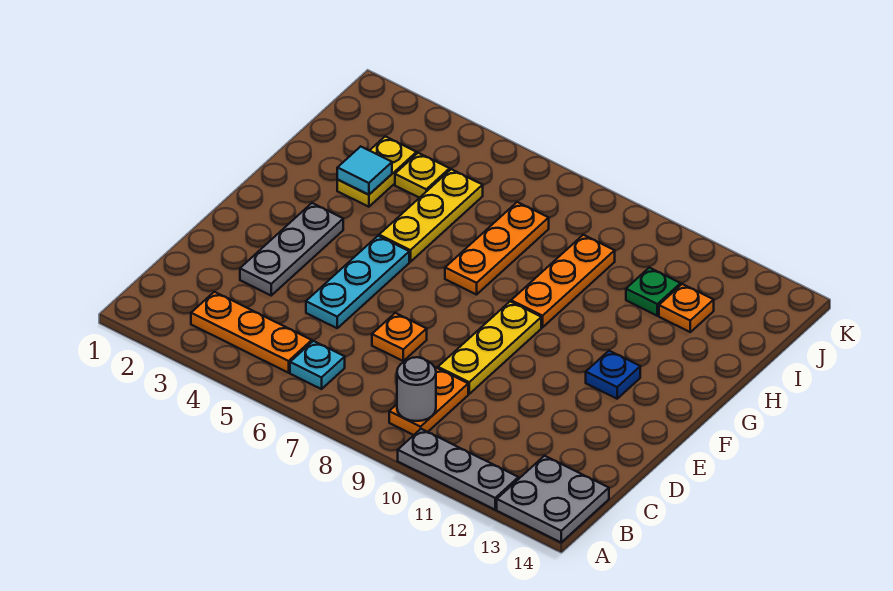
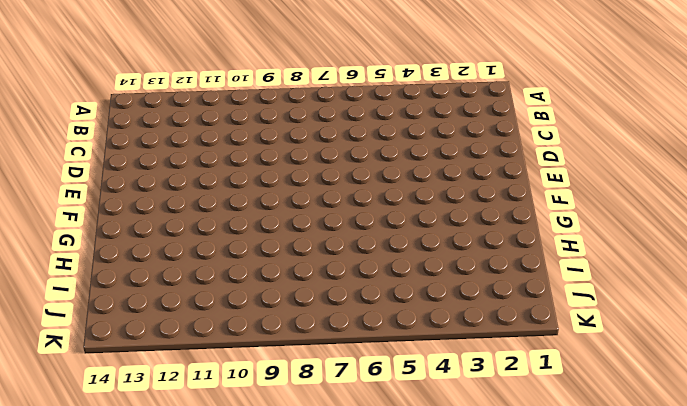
none -> grey 1x3 plate [398,429,518,510]
none -> grey 2x2 plate [497,456,609,542]
none -> orange 1x3 plate [191,292,312,373]

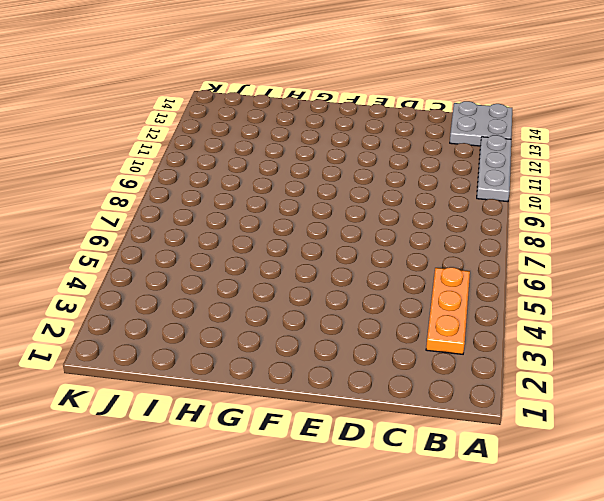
none -> cyan 1x1 plate [290,341,345,389]
none -> orange 1x2 plate [389,368,468,435]
none -> grey 1x3 plate [240,203,343,295]

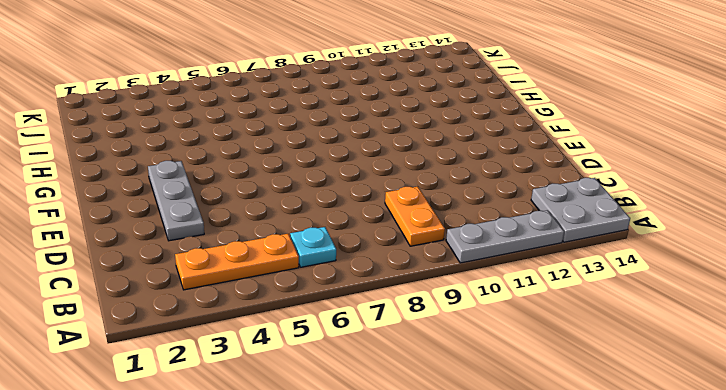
none -> cyan 1x3 plate [306,236,409,328]
none -> orange 1x1 plate [372,313,427,361]
none -> yellow 1x3 plate [438,302,541,394]

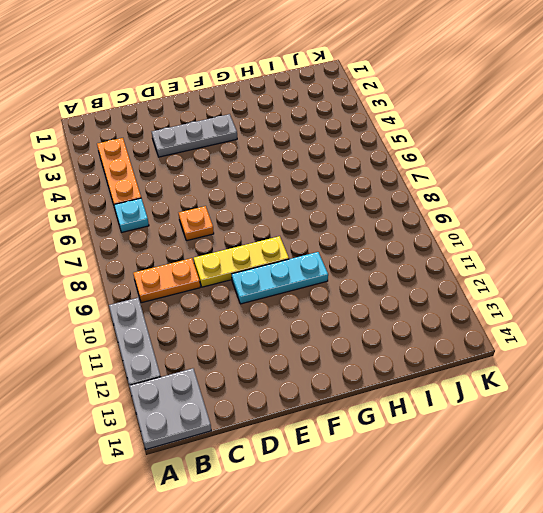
cyan 1x3 plate [232,252,328,304] -> cyan 1x3 plate moved to [306,236,409,328]
none -> blue 1x1 plate [586,351,640,399]
none -> yellow 1x3 plate [379,169,483,262]
none -> orange 1x3 plate [445,202,549,295]

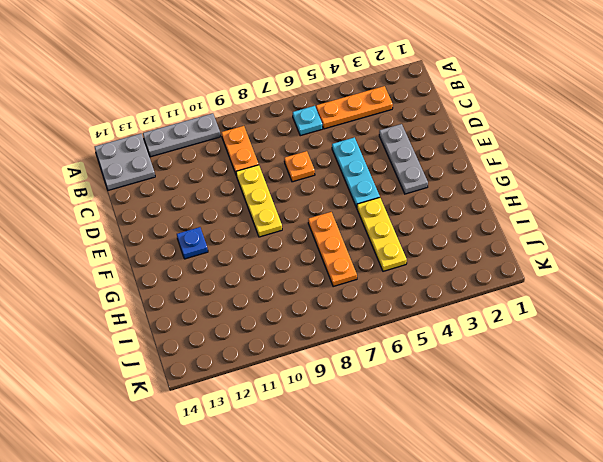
none -> orange 1x3 plate [511,235,615,327]
none -> yellow 1x2 plate [337,136,417,207]
none -> yellow 1x1 plate [395,153,450,198]

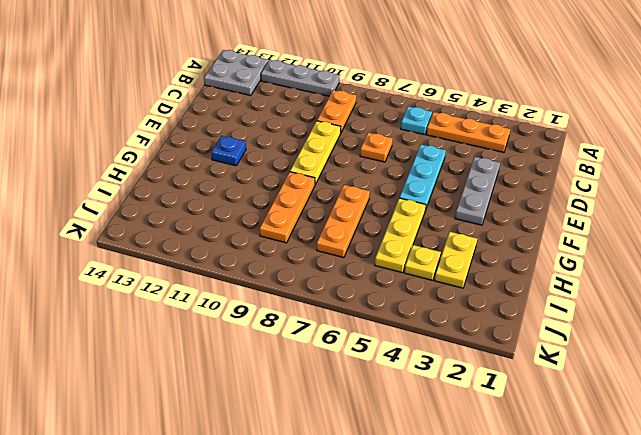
none -> green 1x1 plate [626,268,681,316]
none -> orange 1x1 plate [659,284,714,332]
none -> grey 1x1 round brick [397,357,436,421]

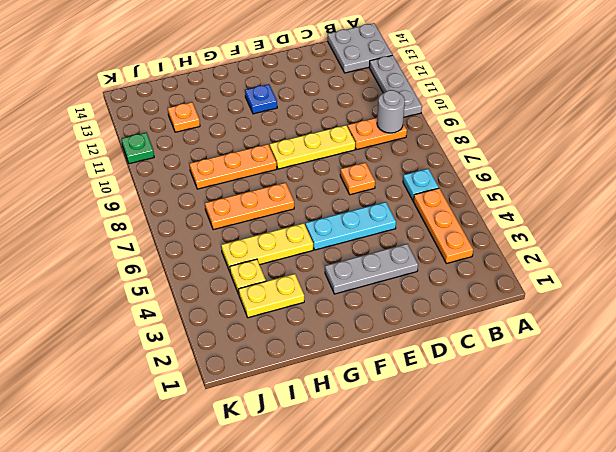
green 1x1 plate [121,132,154,164] -> green 1x1 plate moved to [626,268,681,316]
none -> cyan 1x1 tile [337,147,392,195]

